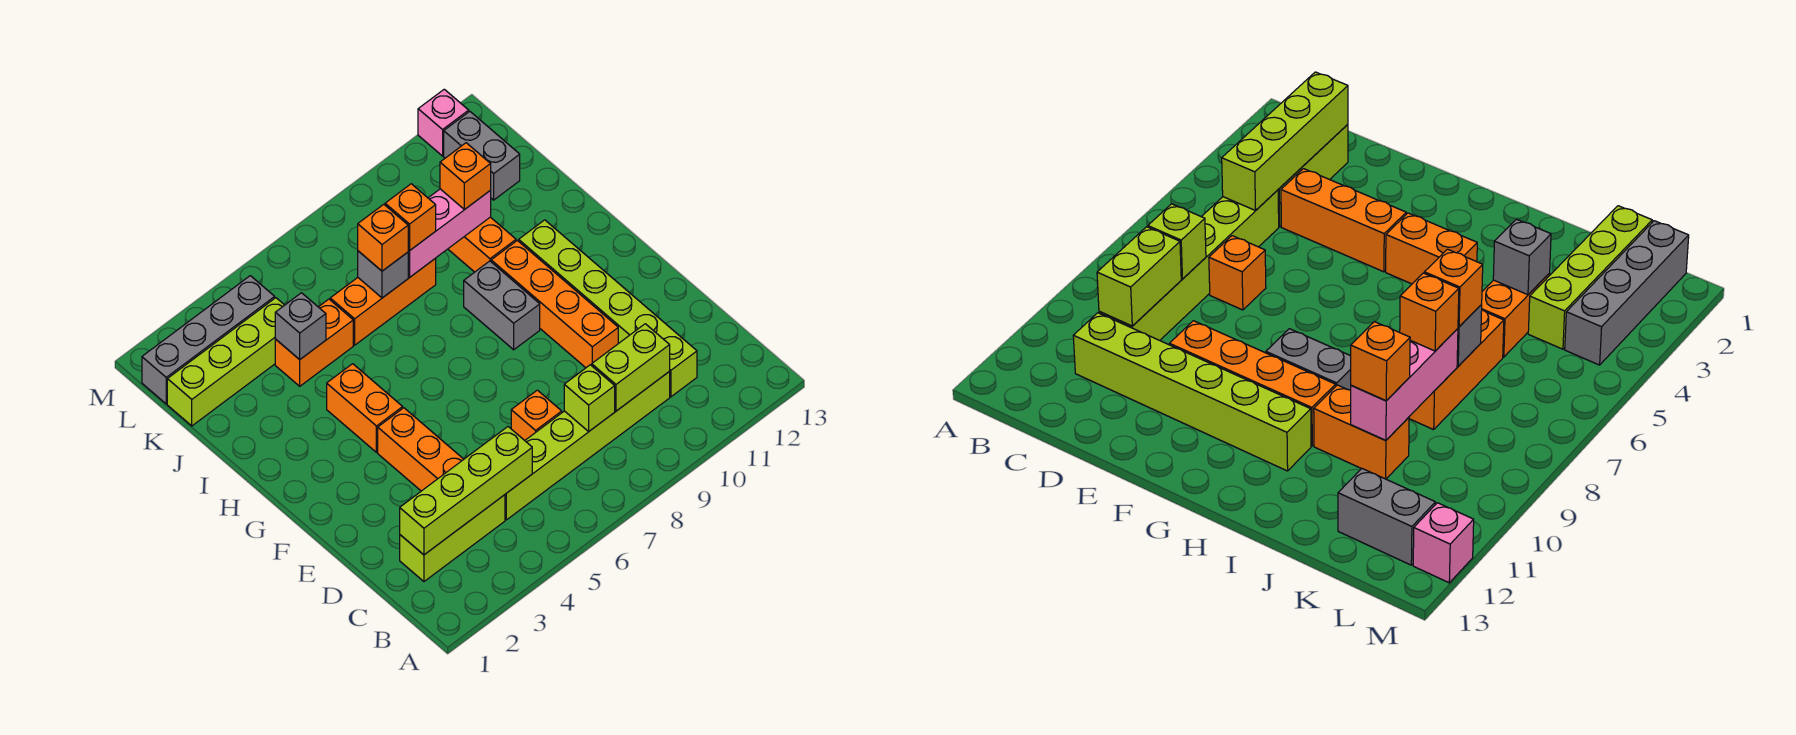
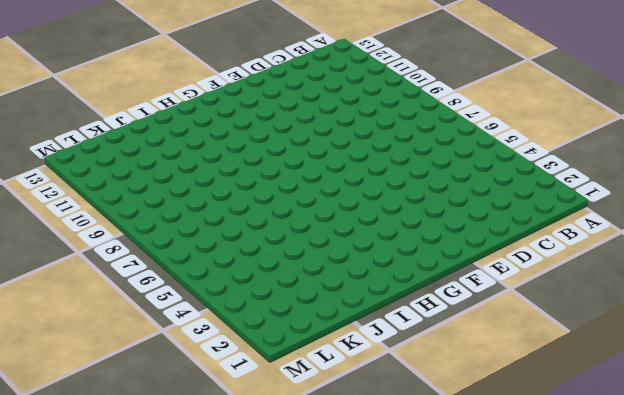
none -> lime 1x3 brick [400,495,505,581]
none -> lime 1x6 brick [505,372,670,520]
none -> lime 1x6 brick [519,220,697,397]

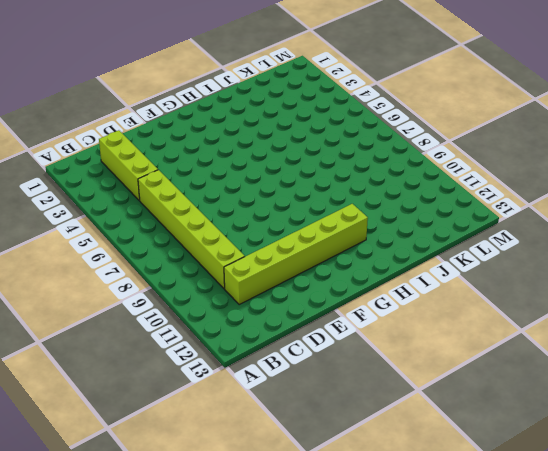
none -> orange 1x3 brick [378,408,464,491]
none -> orange 1x1 brick [511,390,562,440]
none -> orange 1x4 brick [491,240,618,368]

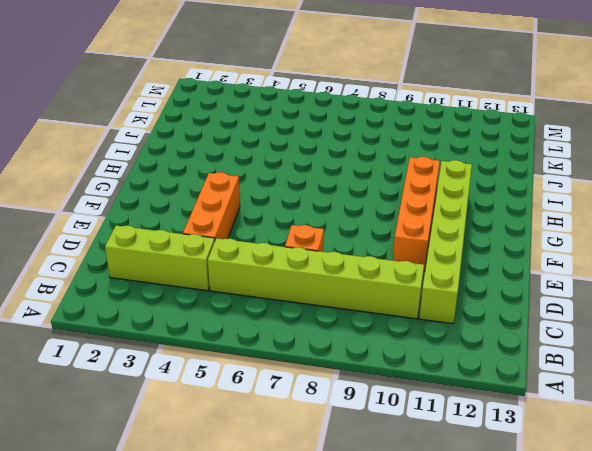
none -> orange 1x2 brick [327,364,403,452]
none -> grey 1x2 brick [464,261,540,350]
none -> orange 1x2 brick [448,217,516,272]

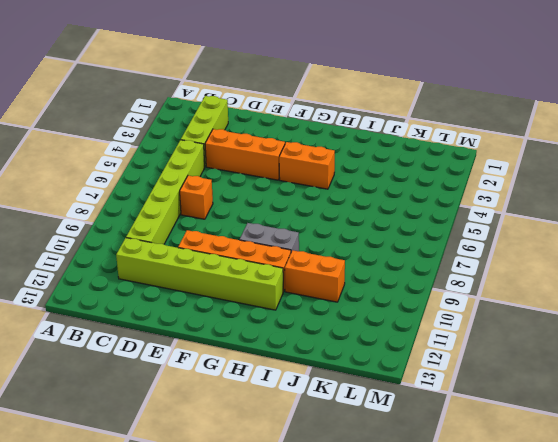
none -> orange 1x2 brick [275,299,353,386]
none -> orange 1x3 brick [330,259,436,345]
none -> lime 1x4 brick [167,298,284,426]

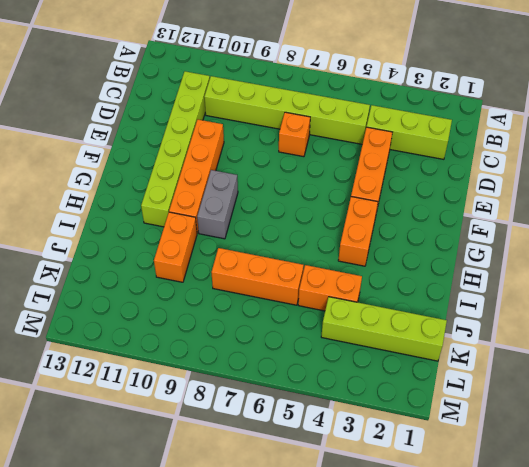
none -> grey 1x2 brick [444,111,520,200]
none -> grey 1x4 brick [142,276,275,404]
none -> pink 1x1 brick [418,89,469,156]

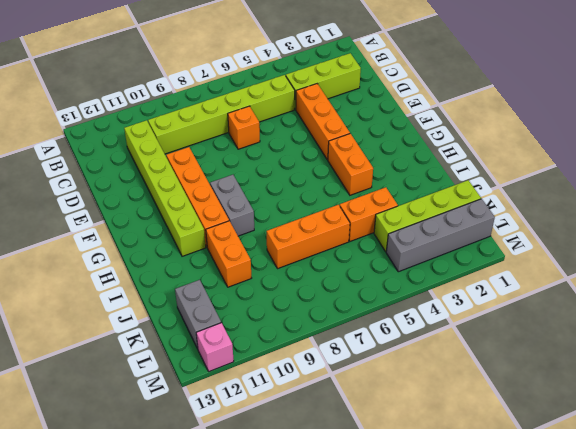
none -> lime 1x4 brick [400,427,532,555]
none -> lime 1x1 brick [564,365,615,431]
none -> lime 1x2 brick [592,324,670,411]

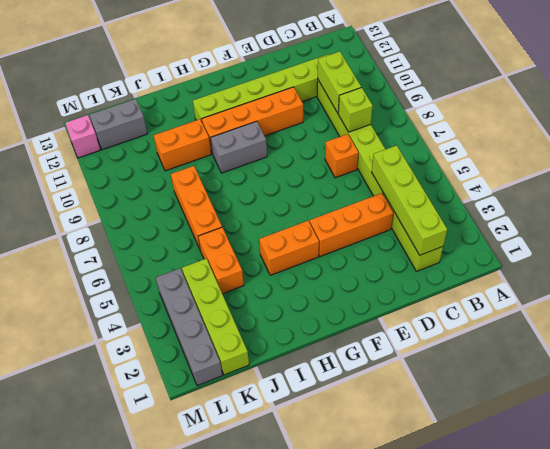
none -> grey 1x1 brick [275,293,326,360]
none -> grey 1x1 brick [358,251,408,298]
none -> pink 1x3 brick [408,189,491,277]

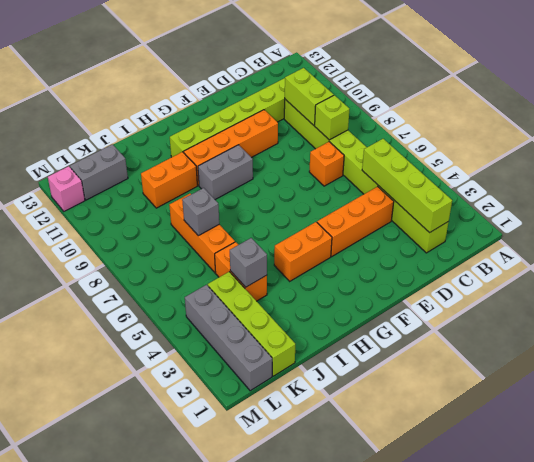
none -> pink 1x3 brick [408,189,491,277]
none -> orange 1x1 brick [358,204,408,271]
none -> orange 1x1 brick [385,184,436,251]

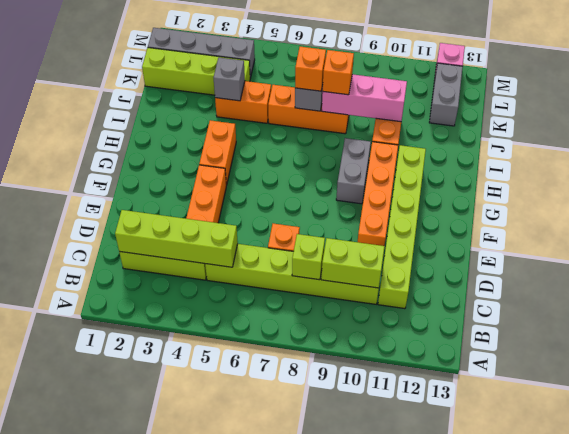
none -> orange 1x1 brick [440,143,491,209]

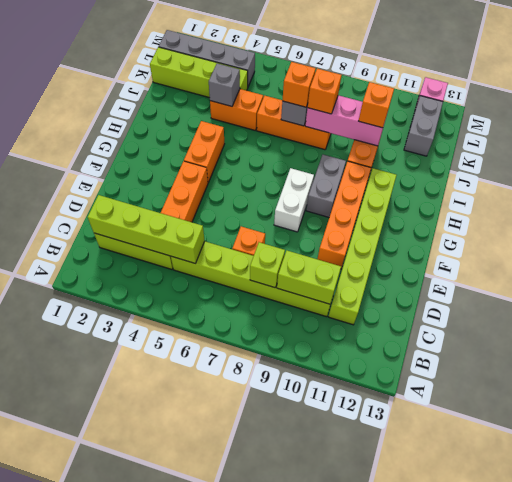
white 1x2 brick [274,168,314,232] -> none

